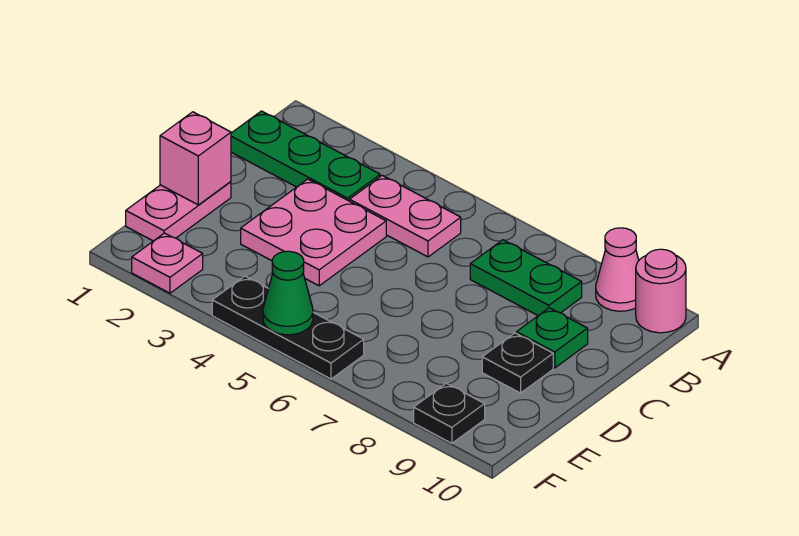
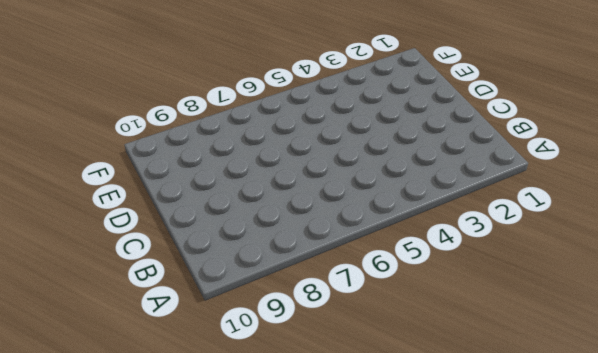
none -> pink 1x1 cone [596,228,639,311]
none -> pink 1x1 round brick [636,249,686,333]
none -> green 1x3 plate [231,111,380,201]

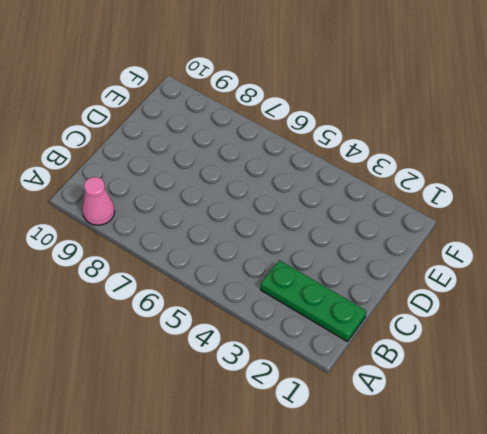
none -> pink 1x1 round brick [636,249,686,333]
none -> pink 1x2 plate [350,175,461,257]
none -> green 1x2 plate [470,240,582,316]

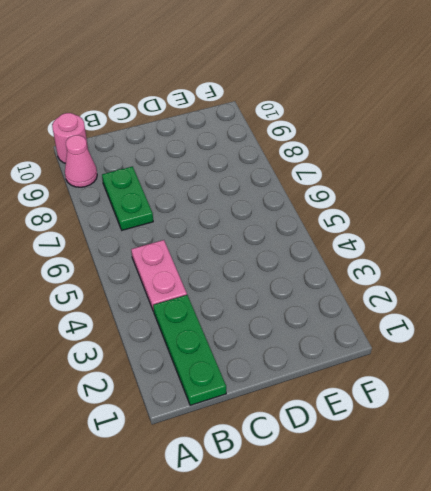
none -> pink 2x2 plate [241,179,386,286]
none -> green 1x1 plate [517,308,588,368]
none -> pink 1x2 plate [126,182,231,241]

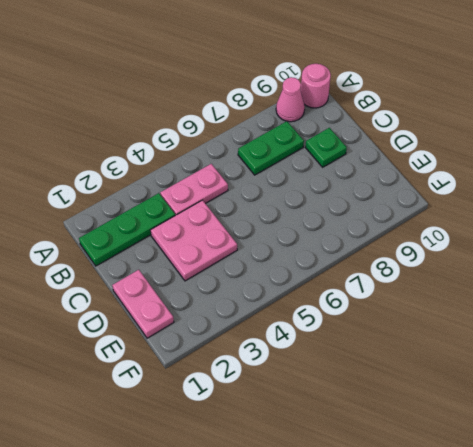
none -> black 1x1 plate [482,333,553,393]
none -> pink 1x1 plate [132,233,203,293]
none -> black 1x3 plate [212,276,364,379]

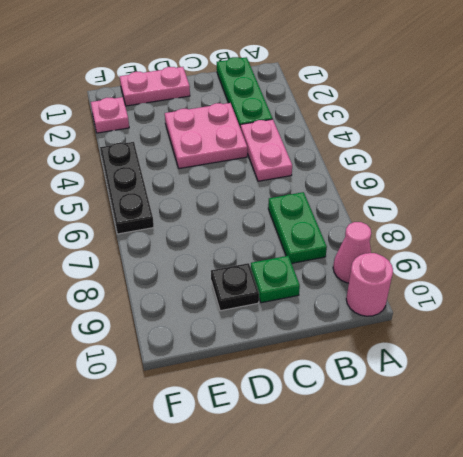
none -> black 1x1 plate [414,383,485,443]
none -> pink 1x1 brick [160,112,231,205]
none -> green 1x1 cone [263,251,313,335]

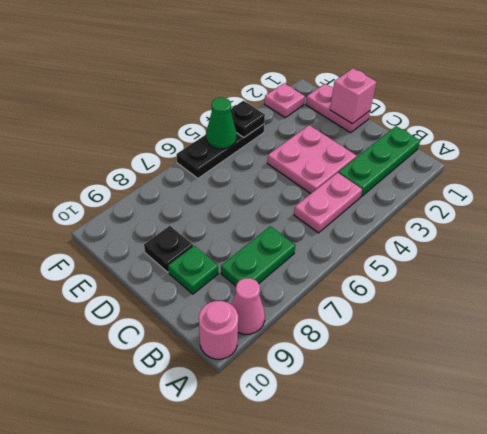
black 1x1 plate [231,101,265,137] -> black 1x1 plate moved to [414,383,485,443]

